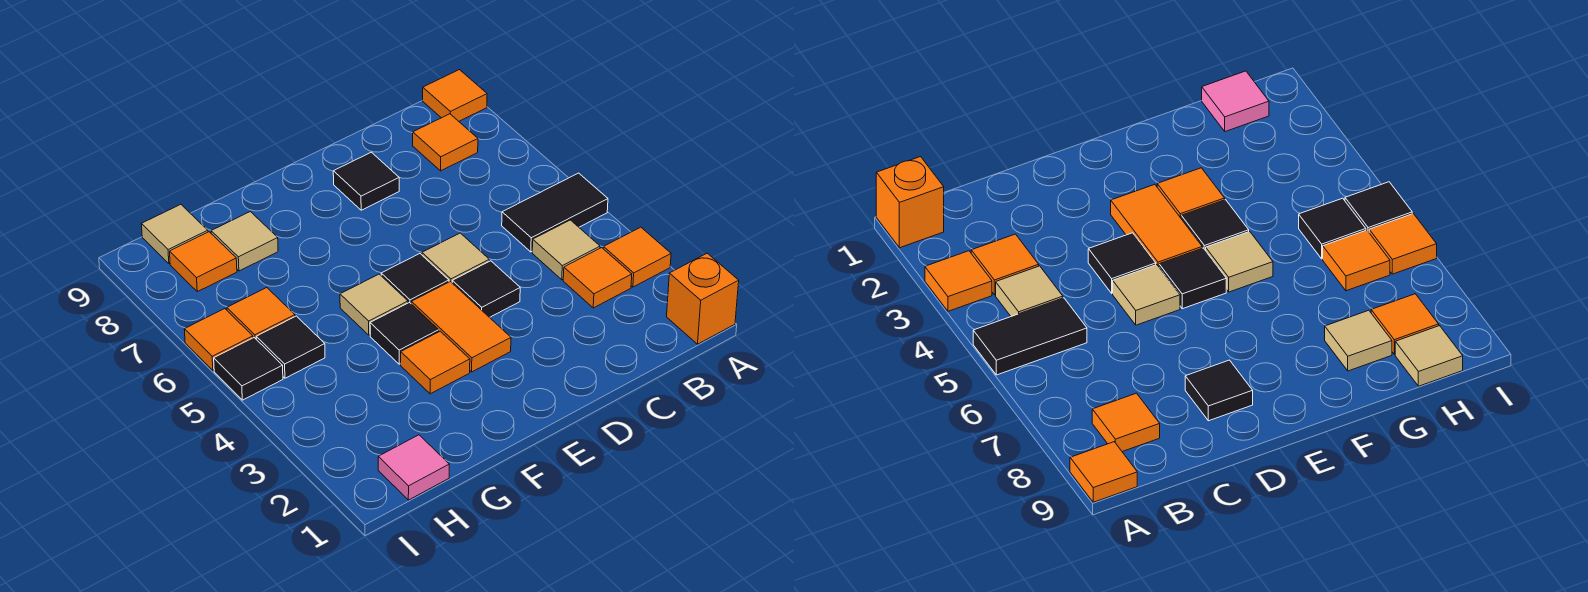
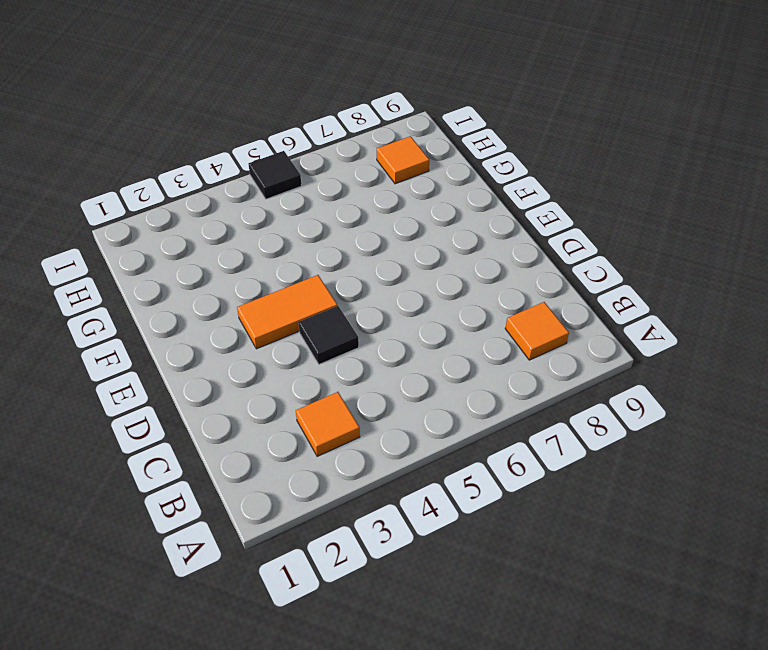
none -> orange 1x1 brick [667,253,739,344]
none -> orange 1x1 tile [603,227,671,287]
none -> black 1x2 tile [502,173,608,252]

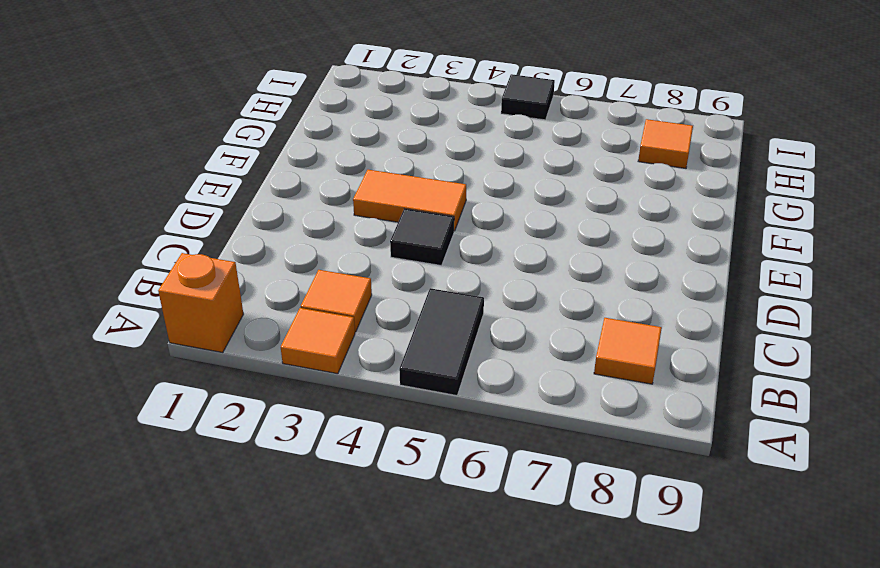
none -> orange 1x1 tile [423,70,487,121]
none -> tan 1x1 tile [532,220,600,280]
none -> tan 1x1 tile [422,233,489,282]

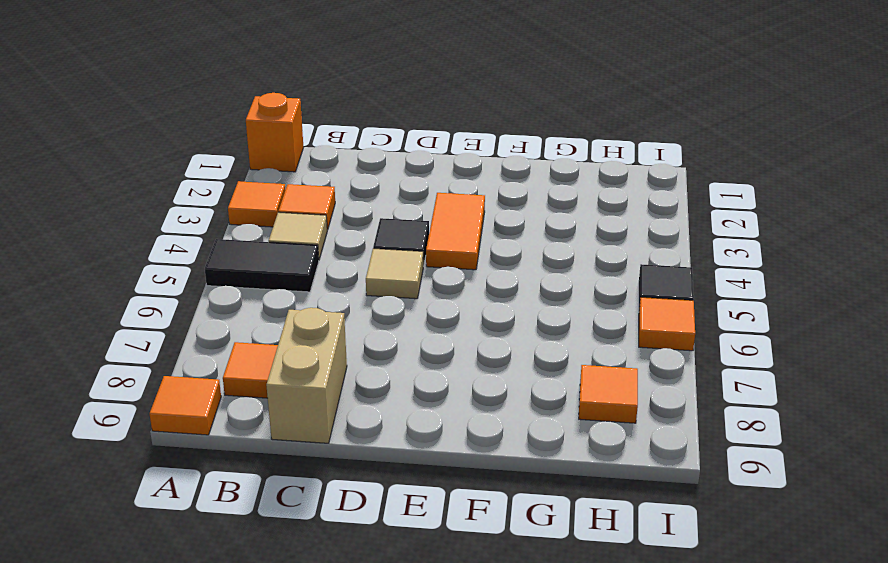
tan 1x2 brick [266,308,347,443] -> none
none -> black 1x1 tile [333,152,399,210]
none -> black 1x1 tile [381,254,449,303]
none -> orange 1x1 tile [401,331,470,394]

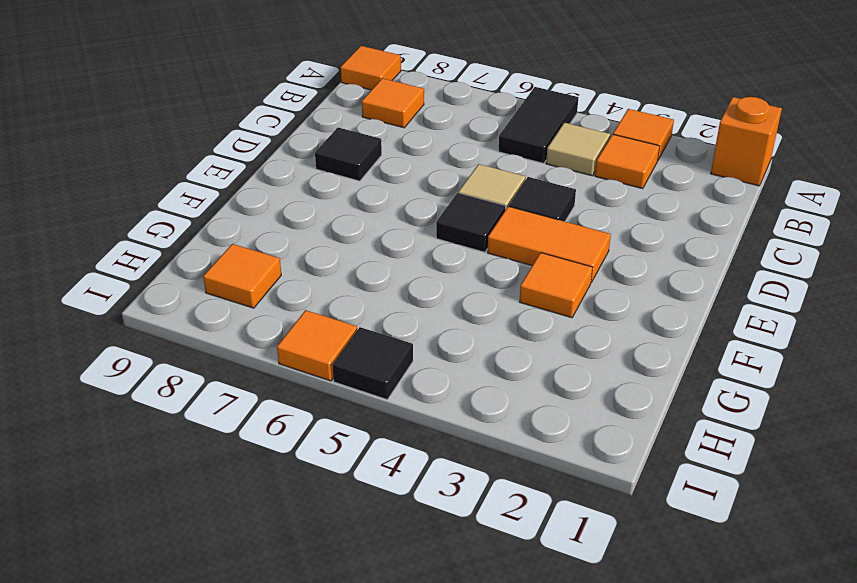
none -> black 1x1 tile [370,303,439,364]
none -> tan 1x1 tile [340,274,408,335]
none -> tan 1x1 tile [211,212,278,271]

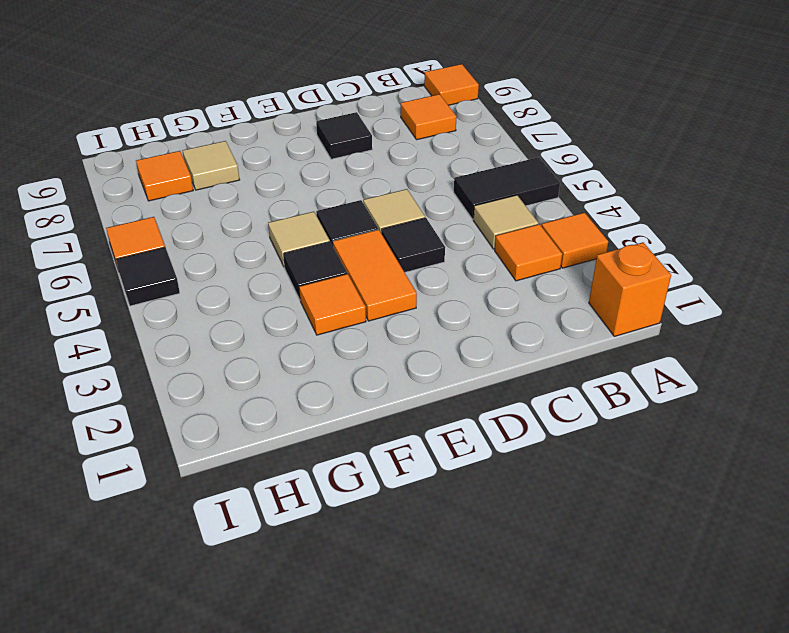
none -> pink 1x1 tile [378,435,449,500]
none -> black 1x1 tile [256,316,325,378]
none -> orange 1x1 tile [227,288,295,339]

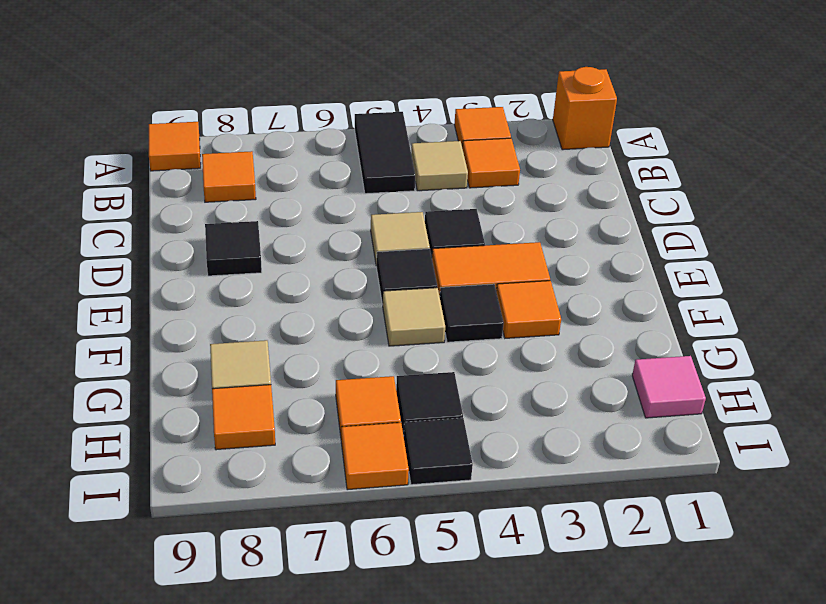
none -> tan 1x1 tile [141,205,208,264]

